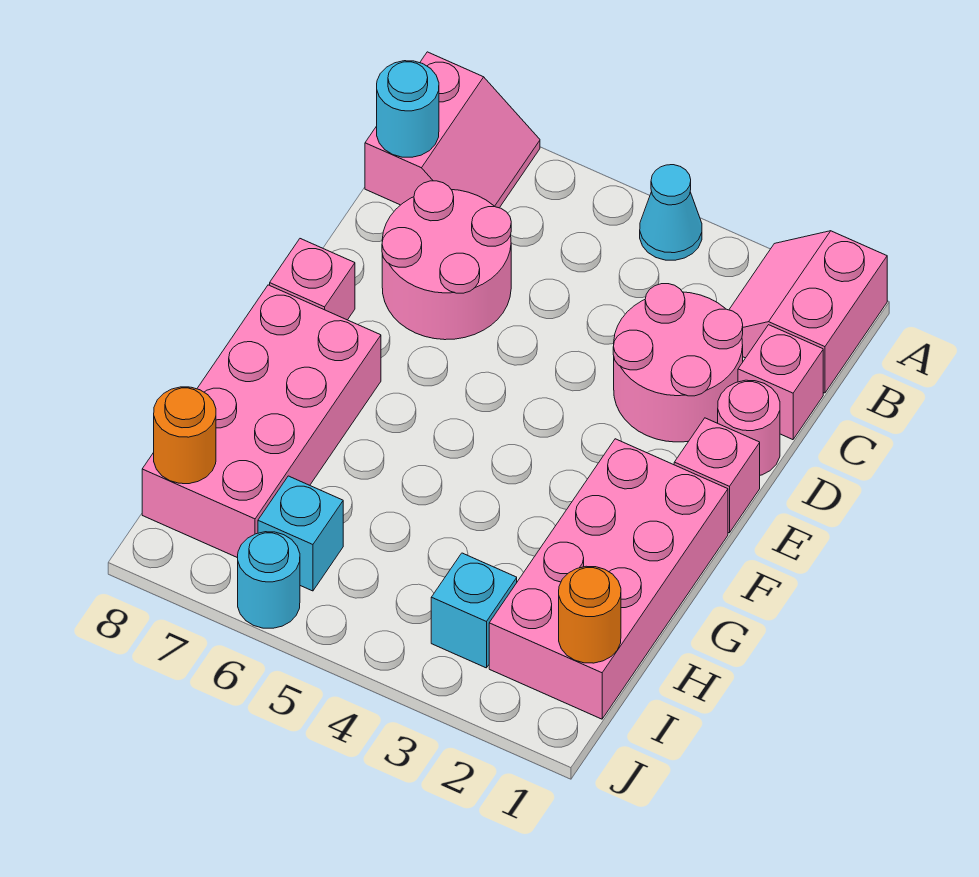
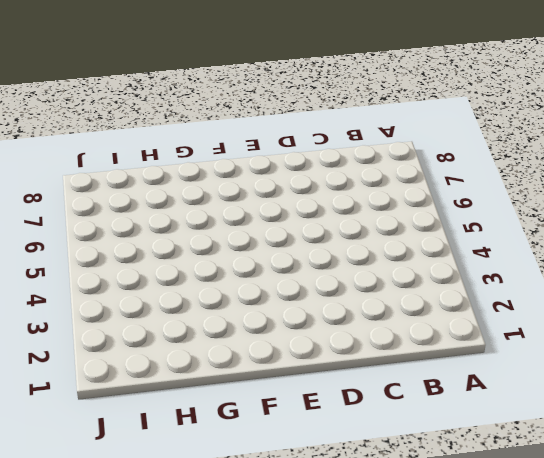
none -> pink 2x2 slope [729,231,887,393]
none -> cyan 1x1 cone [640,165,702,260]
none -> pink 2x2 slope [365,52,540,208]

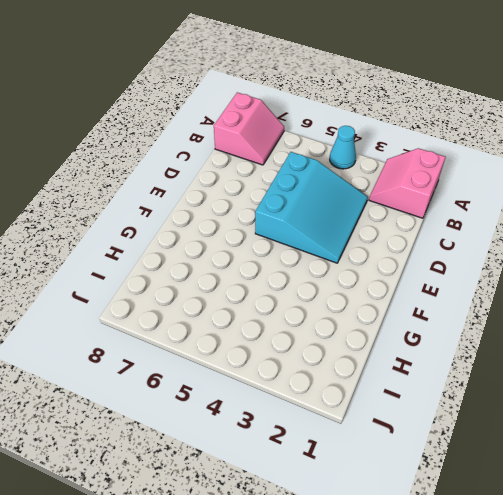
cyan 3x3 slope [255,152,368,263] -> pink 2x2 round brick [613,284,743,442]
none -> pink 1x1 brick [738,325,823,440]
none -> pink 2x2 round brick [382,181,511,340]
none -> pink 1x1 round brick [718,380,780,475]

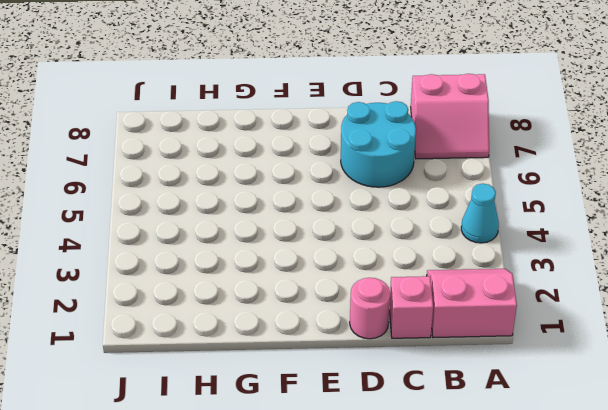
cyan 2x2 round brick [341,101,416,187] -> pink 2x2 round brick [382,181,511,340]
none -> pink 2x2 round brick [613,284,743,442]
none -> pink 1x1 brick [674,418,760,533]
none -> pink 1x1 brick [270,239,355,320]

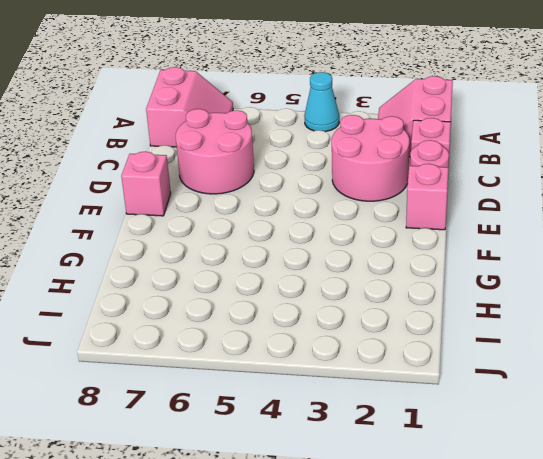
none -> pink 2x4 brick [489,439,728,719]
none -> pink 2x4 brick [142,285,381,558]
none -> cyan 1x1 brick [431,553,517,668]

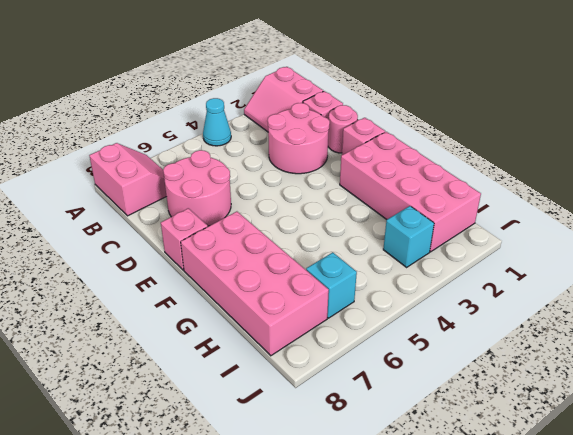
none -> cyan 1x1 round brick [238,532,300,628]
none -> cyan 1x1 round brick [377,61,439,157]
none -> orange 1x1 round brick [559,566,621,663]

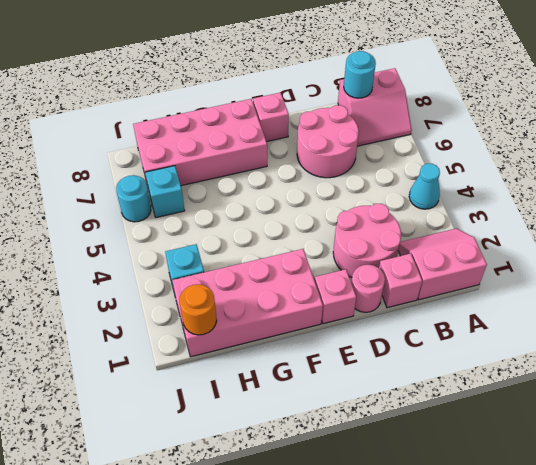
none -> orange 1x1 round brick [154,387,216,484]

